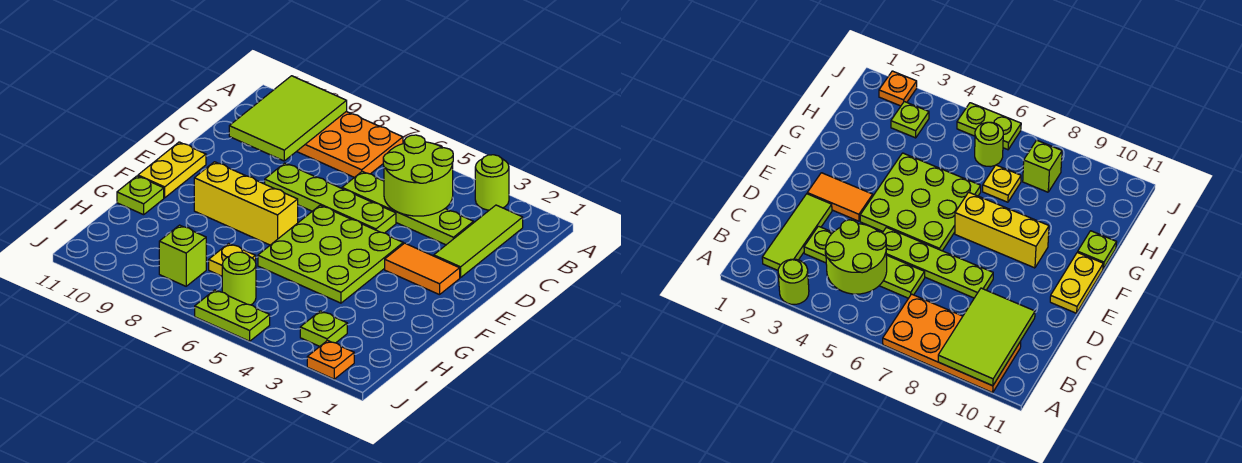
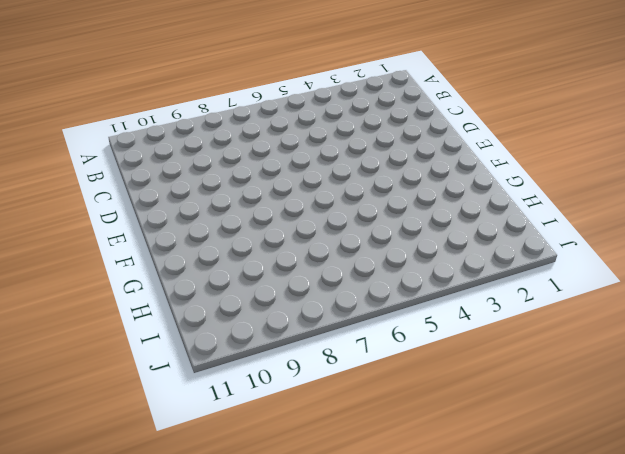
none -> lime 1x1 round brick [475,155,509,210]
none -> orange 2x4 plate [297,112,403,177]
none -> lime 1x3 tile [434,205,523,278]

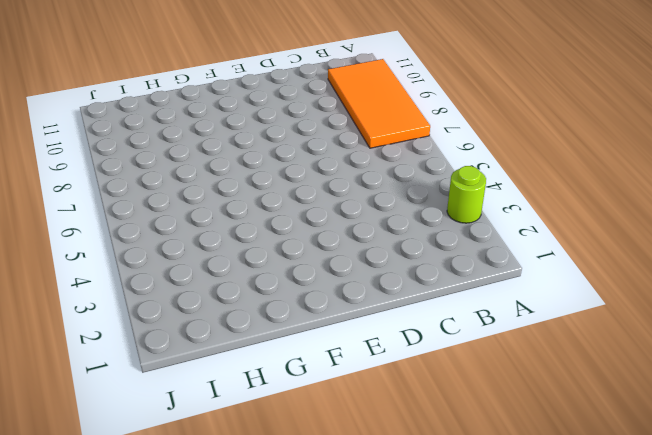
orange 2x4 tile [328,59,430,148] -> orange 2x4 plate [297,112,403,177]
none -> lime 1x3 tile [434,205,523,278]
none -> lime 1x4 plate [342,171,474,245]
none -> lime 1x4 plate [265,163,396,233]

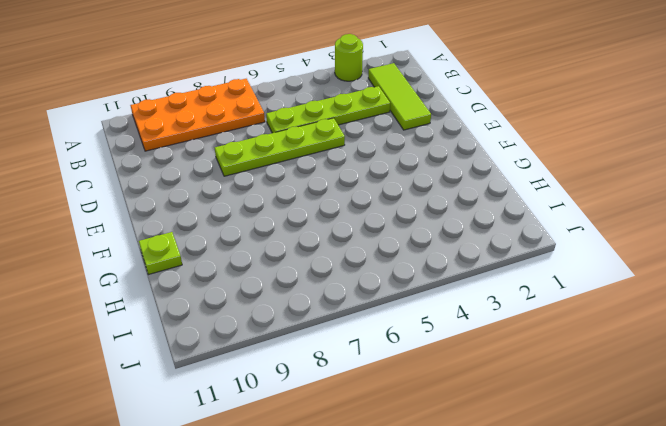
none -> orange 1x2 tile [385,243,460,295]
none -> lime 3x3 plate [258,205,403,303]
none -> yellow 1x2 plate [138,142,206,198]

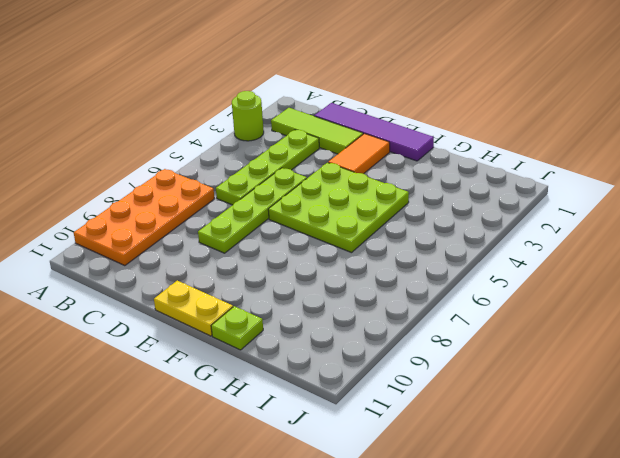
purple 1x4 tile [314,103,434,161] -> none
none -> yellow 1x3 brick [194,162,298,245]
none -> yellow 1x1 plate [209,243,256,276]
none -> lime 1x1 plate [300,311,347,347]

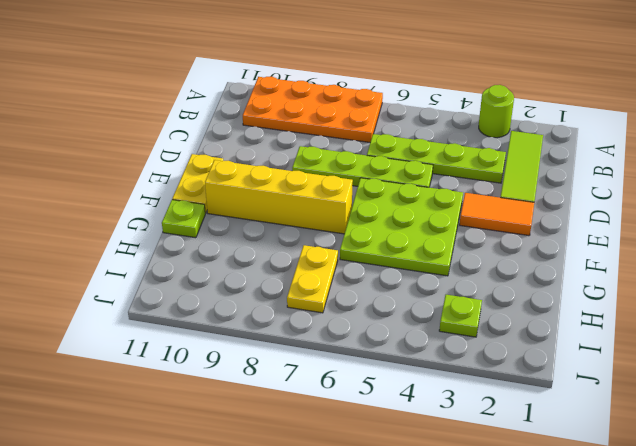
yellow 1x4 brick [205,160,353,234] -> yellow 1x3 brick [194,162,298,245]
yellow 1x2 plate [287,245,338,313] -> yellow 1x1 plate [209,243,256,276]
none -> lime 1x1 round brick [222,252,256,305]
none -> lime 1x1 brick [159,225,206,286]
none -> orange 1x1 plate [307,340,354,379]

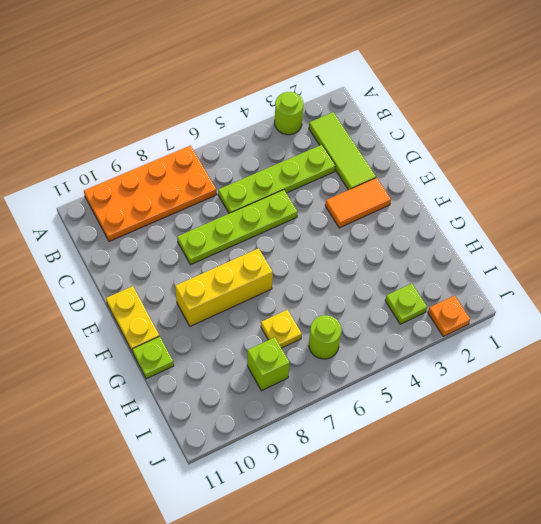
none -> lime 3x3 plate [258,205,403,303]
none -> lime 1x2 plate [195,290,270,341]
none -> lime 2x3 tile [229,76,347,161]

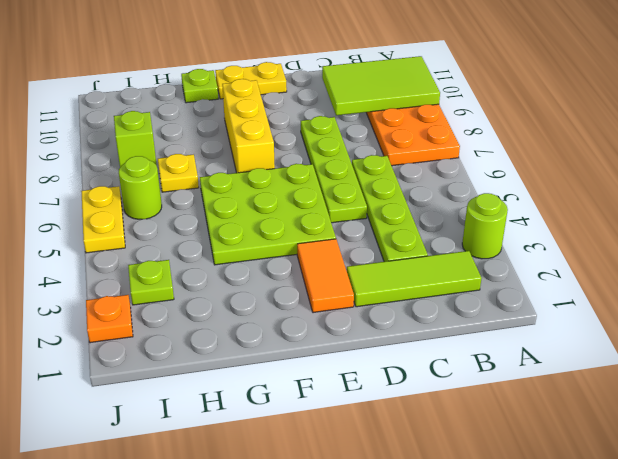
yellow 1x2 plate [81,186,125,253] -> lime 1x2 plate [195,290,270,341]
none -> lime 2x2 round brick [383,135,453,216]

